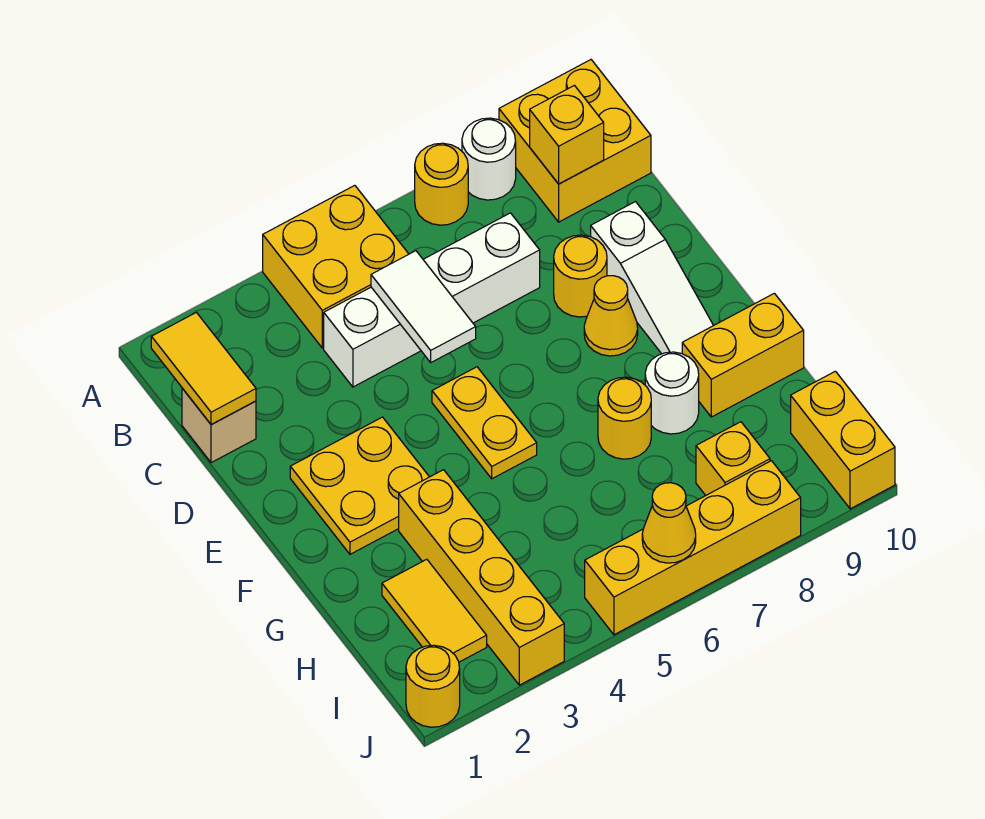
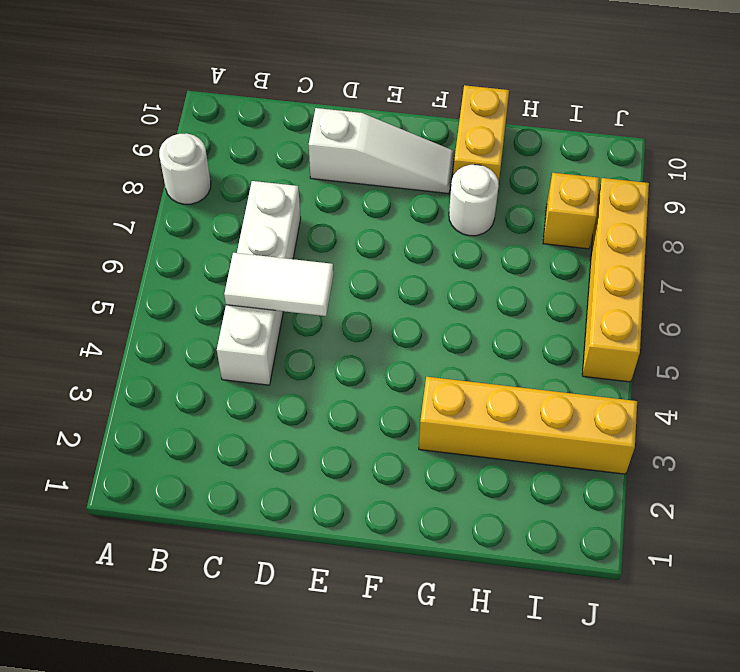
none -> yellow 2x2 brick [263,185,409,348]
none -> yellow 1x1 round brick [415,143,468,225]
none -> yellow 2x2 brick [499,60,651,222]

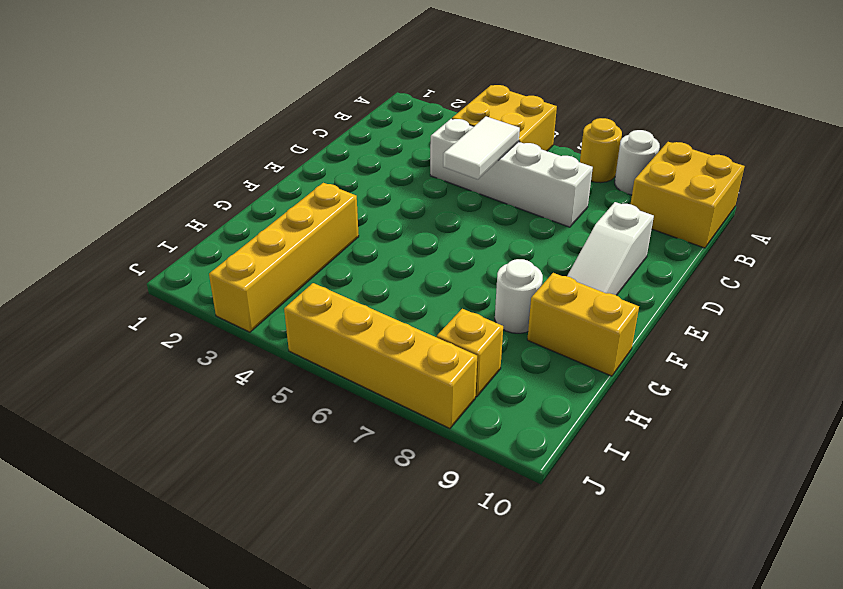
none -> tan 1x1 brick [182,388,256,463]
none -> yellow 1x1 round brick [554,235,607,317]
none -> yellow 2x2 plate [290,417,429,554]

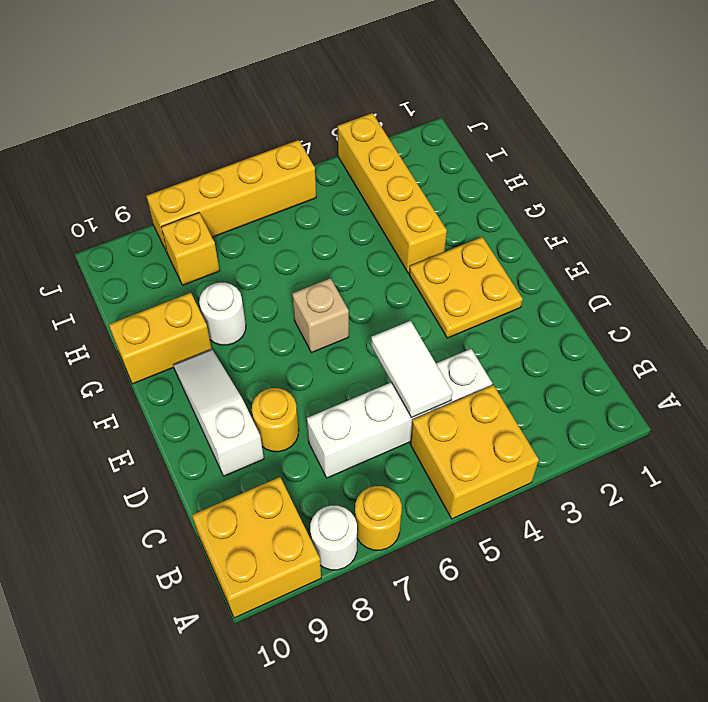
tan 1x1 brick [292,278,349,353] -> tan 1x1 brick moved to [182,388,256,463]
none -> yellow 1x2 plate [432,367,537,479]
none -> yellow 1x1 cone [584,276,638,356]
none -> yellow 1x1 round brick [598,377,651,459]

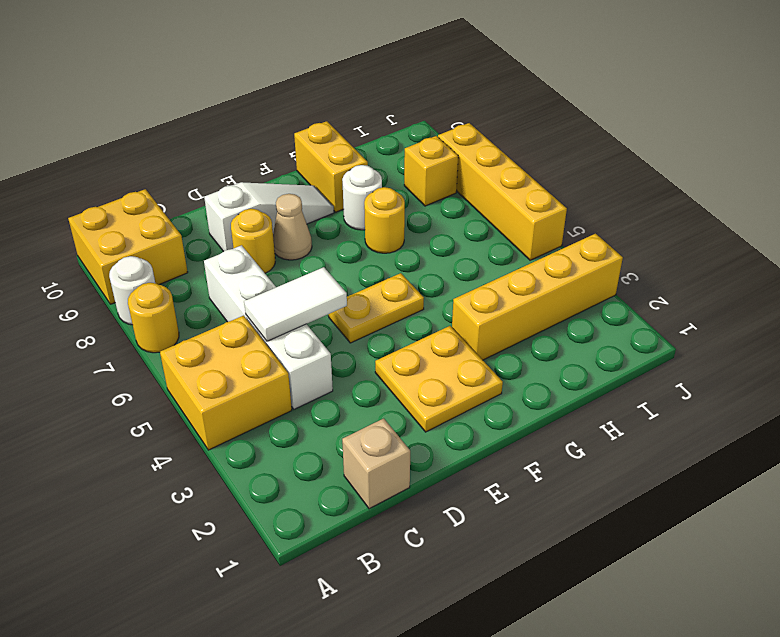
tan 1x1 cone [273,194,312,260] -> yellow 1x1 cone [584,276,638,356]
none -> yellow 1x2 tile [382,559,487,662]
none -> yellow 1x2 brick [791,371,895,509]
none -> yellow 1x1 round brick [406,645,460,727]

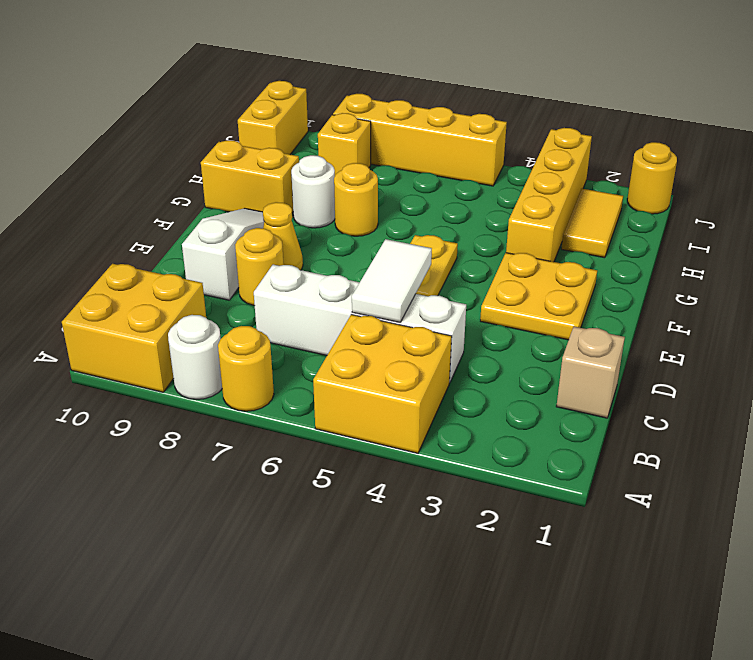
none -> yellow 1x2 tile [151,312,256,424]
none -> yellow 1x1 brick [530,85,604,184]
none -> yellow 1x1 cone [642,483,696,563]

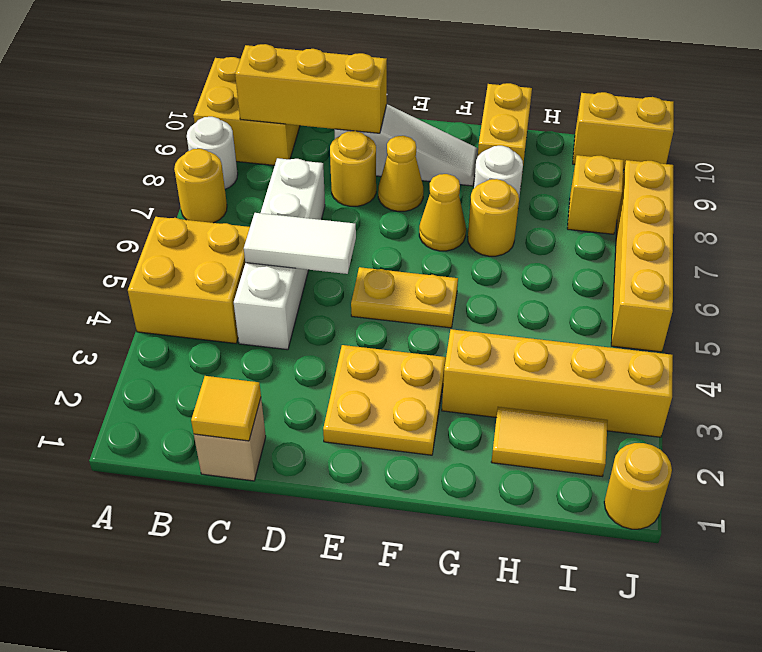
yellow 1x3 brick [235,44,387,133] -> yellow 1x1 brick [530,85,604,184]
yellow 1x1 tile [191,376,261,441] -> yellow 1x2 tile [151,312,256,424]
yellow 1x1 cone [419,174,466,251] -> yellow 1x1 cone moved to [642,483,696,563]

